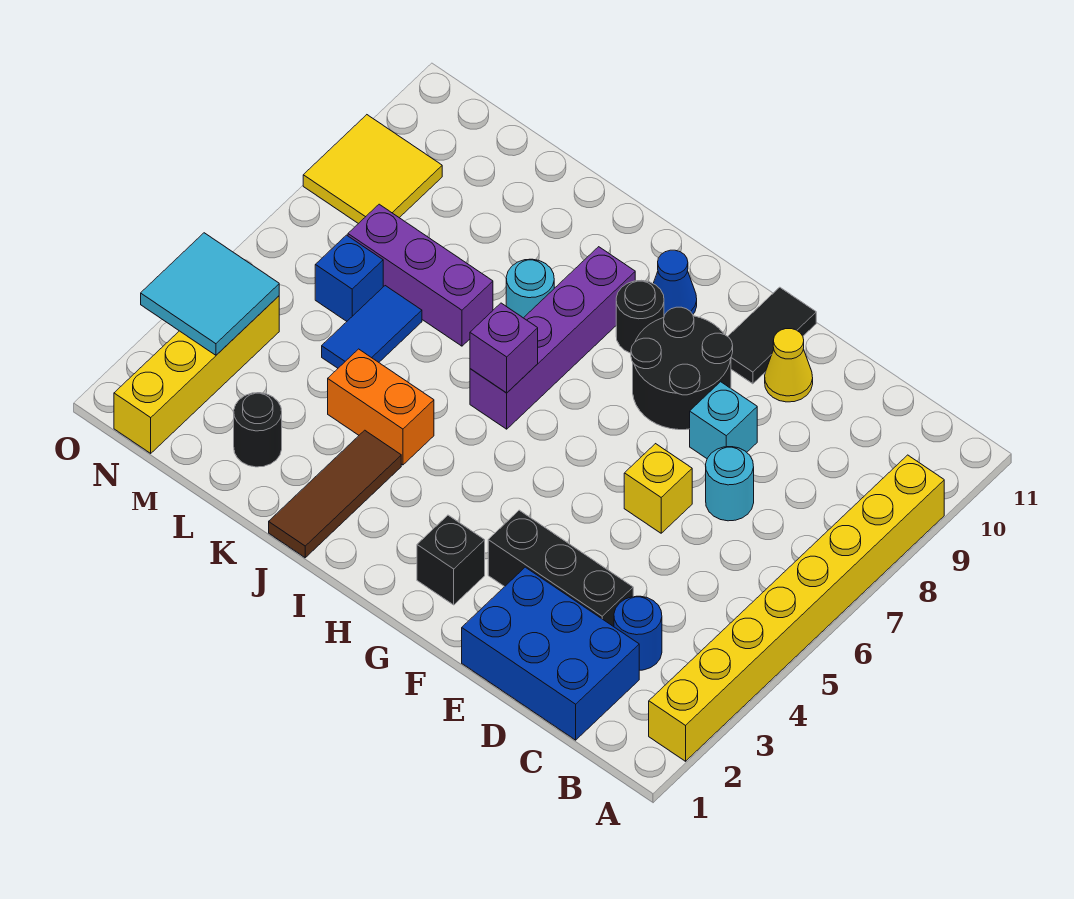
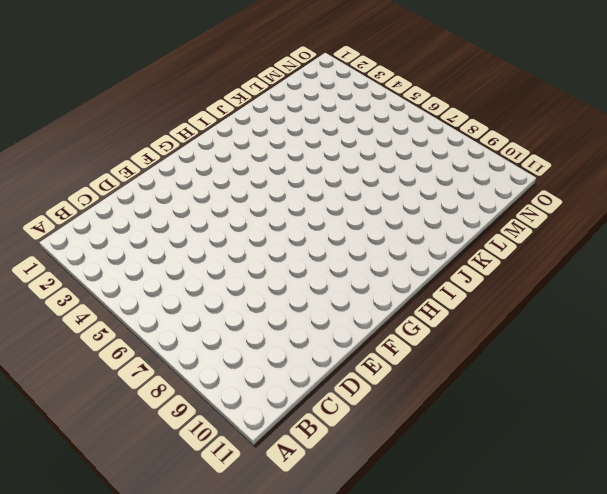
none -> yellow 1x8 brick [649,455,944,761]
none -> blue 2x3 brick [462,567,639,740]
none -> blue 1x1 round brick [614,596,662,670]

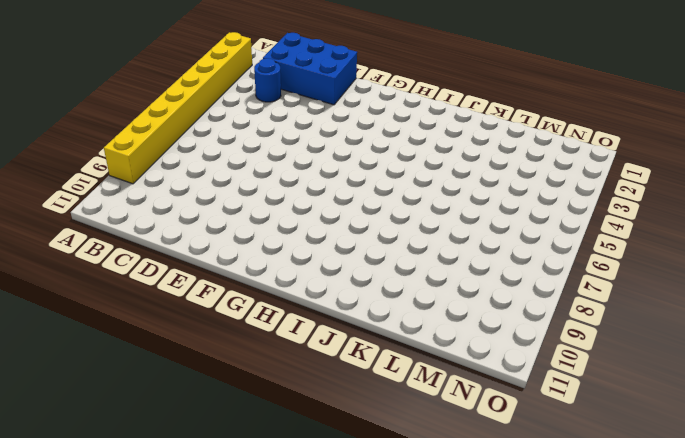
none -> black 1x3 brick [488,510,633,627]
none -> cyan 1x1 round brick [706,447,754,521]
none -> yellow 1x1 brick [624,444,692,533]

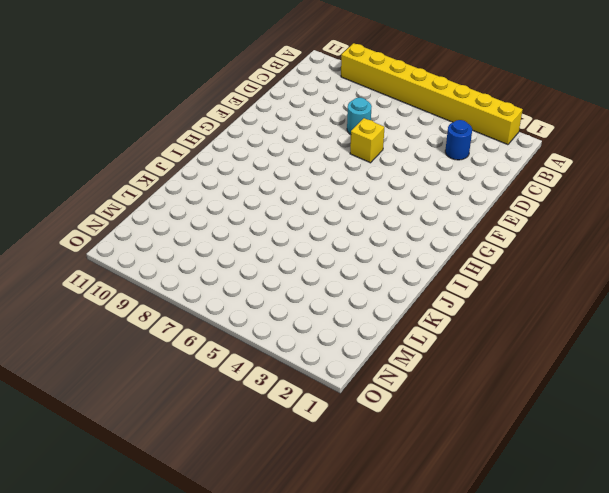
none -> blue 2x3 brick [462,567,639,740]
none -> black 1x3 brick [488,510,633,627]
none -> cyan 1x1 brick [690,382,757,458]

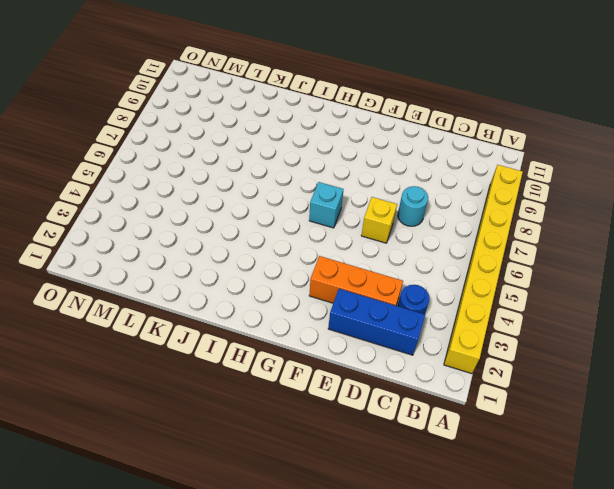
blue 1x3 brick [328,289,425,355] -> blue 2x3 brick [462,567,639,740]
orange 1x3 brick [309,256,403,306] -> black 1x3 brick [488,510,633,627]
cyan 1x1 brick [309,182,344,228] -> cyan 1x1 brick moved to [690,382,757,458]
none -> yellow 1x1 cone [765,329,813,402]
none -> black 2x2 round brick [631,307,733,430]
none -> black 1x2 tile [728,287,816,384]

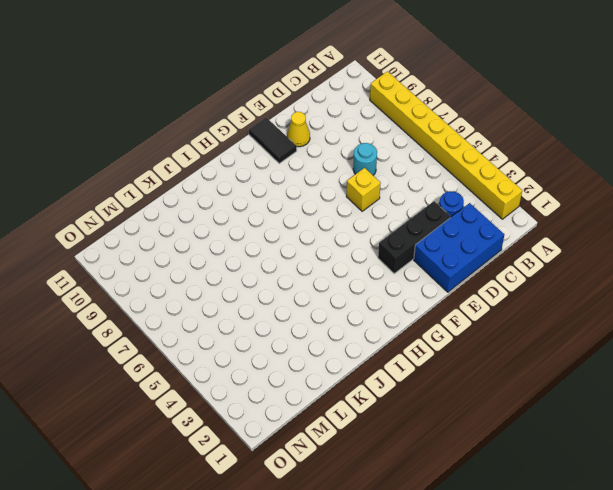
none -> cyan 1x1 brick [690,382,757,458]
none -> black 2x2 round brick [631,307,733,430]
none -> black 1x1 brick [417,515,485,605]

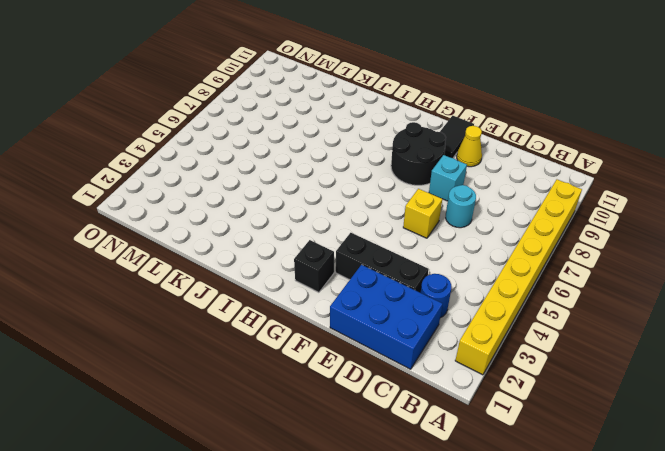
none -> black 1x1 round brick [616,280,664,353]
none -> blue 1x1 cone [653,250,697,315]
none -> purple 1x4 brick [470,247,635,429]

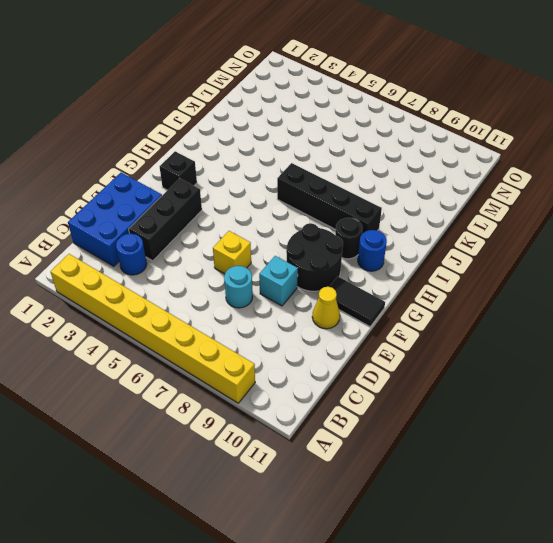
blue 1x1 round brick [358,230,387,271] -> blue 1x1 cone [653,250,697,315]
black 1x4 brick [277,163,382,234] -> purple 1x4 brick [470,247,635,429]
none -> brown 1x3 tile [269,430,401,558]
none -> orange 1x2 brick [328,349,434,465]
none -> cyan 1x1 round brick [506,259,554,318]

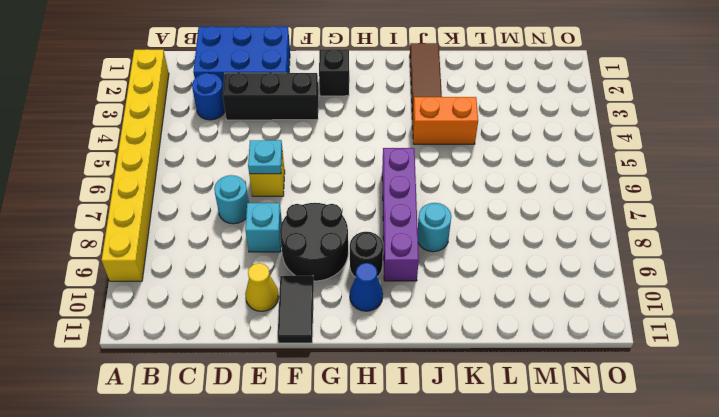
cyan 1x1 plate [248,140,282,174] -> none
none -> purple 1x3 brick [348,204,493,346]
none -> black 1x1 round brick [234,393,282,467]
none -> blue 1x2 tile [322,286,422,368]

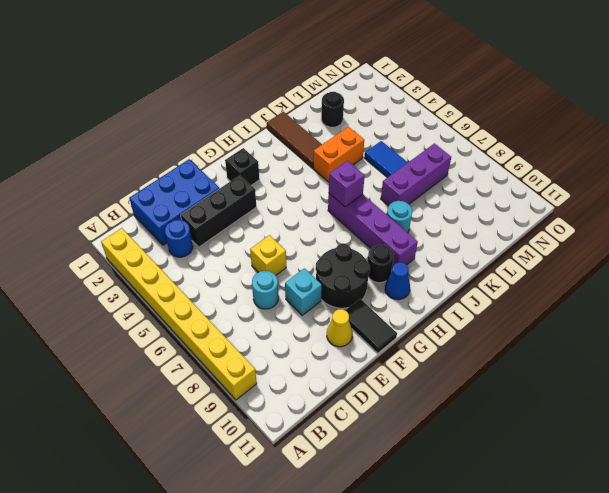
none -> blue 1x1 brick [315,235,383,321]
none -> yellow 1x4 brick [114,296,279,453]
none -> yellow 2x2 tile [303,115,442,224]

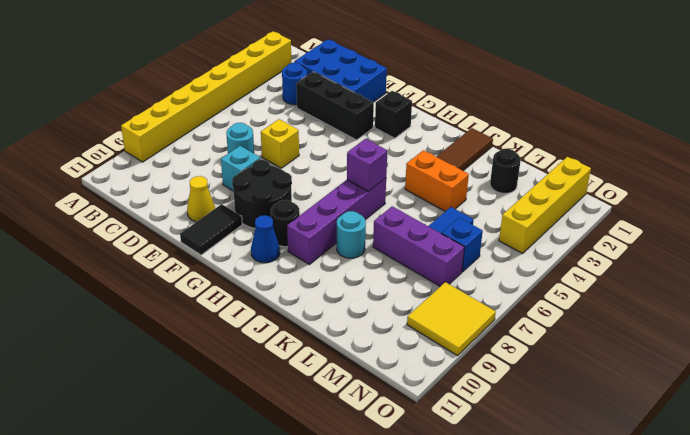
none -> cyan 2x2 tile [141,233,279,355]

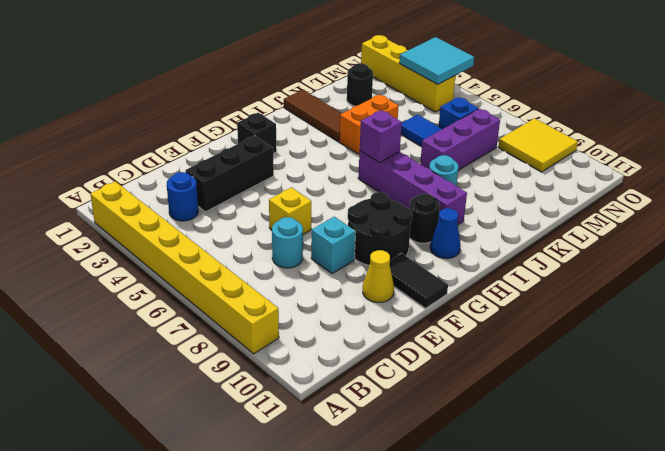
none -> blue 2x3 brick [462,567,639,740]

